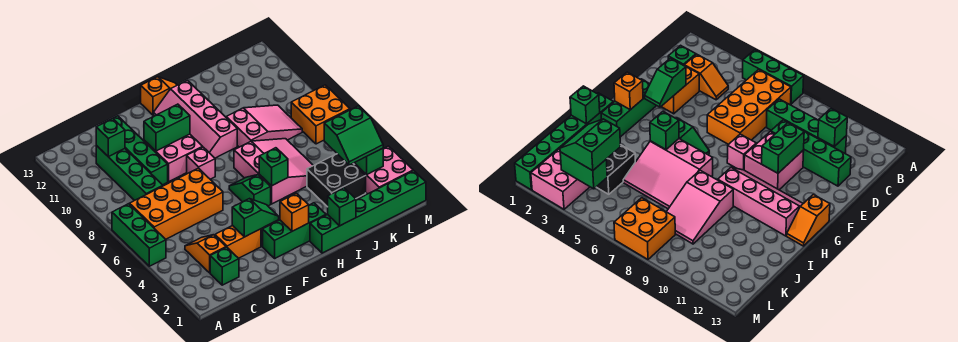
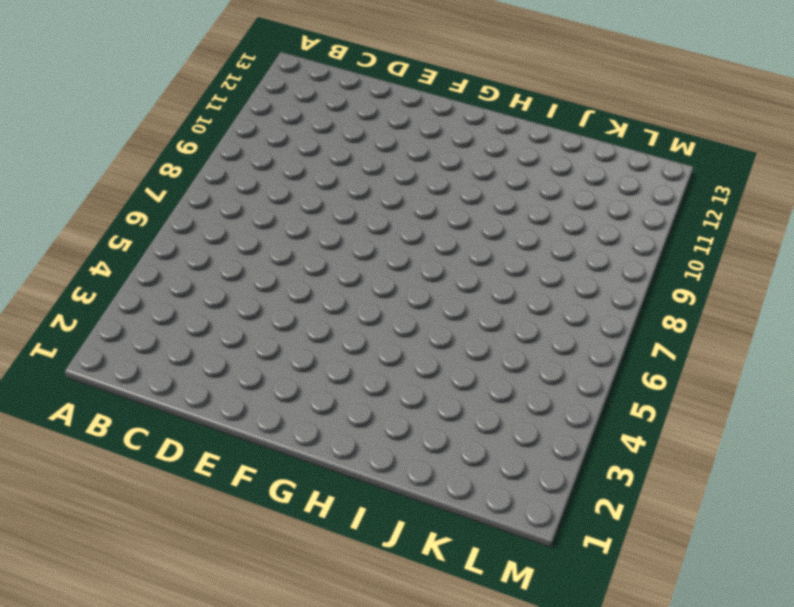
none -> green 1x3 brick [112,204,166,266]
none -> orange 2x4 brick [129,168,223,239]
none -> green 1x1 brick [210,247,239,285]

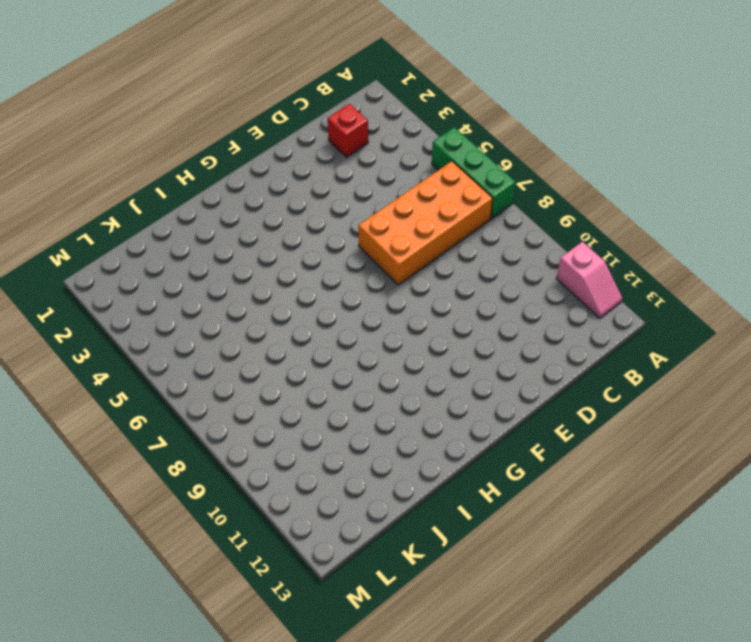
pink 1x2 slope [556,242,622,318] -> none
red 1x1 brick [328,104,368,157] -> green 1x1 brick [210,247,239,285]
none -> orange 1x2 slope [185,235,226,273]
none -> green 1x4 brick [96,145,163,201]
none -> orange 1x2 brick [215,226,261,258]

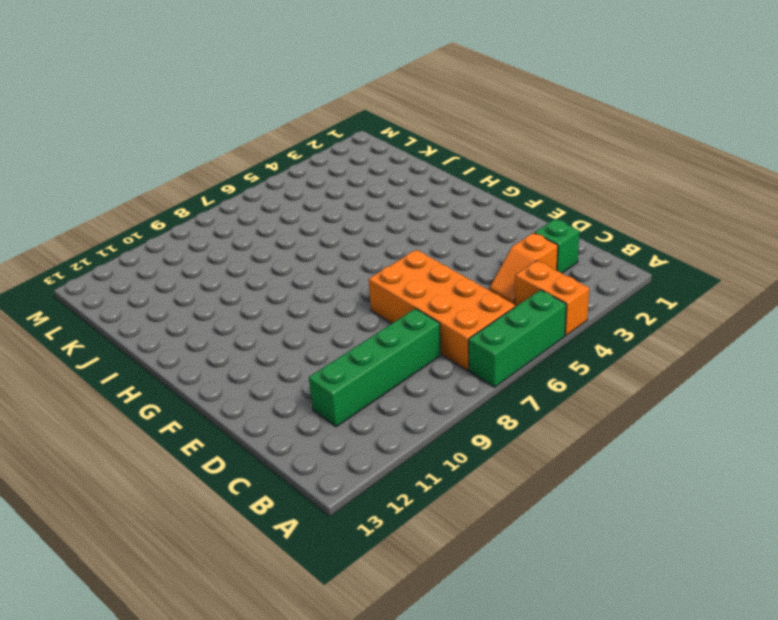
orange 1x2 brick [515,261,589,336] -> orange 1x2 brick moved to [215,226,261,258]
none -> green 1x4 brick [113,116,168,185]
none -> pink 2x2 brick [144,134,202,182]
none -> green 1x3 brick [263,203,326,258]

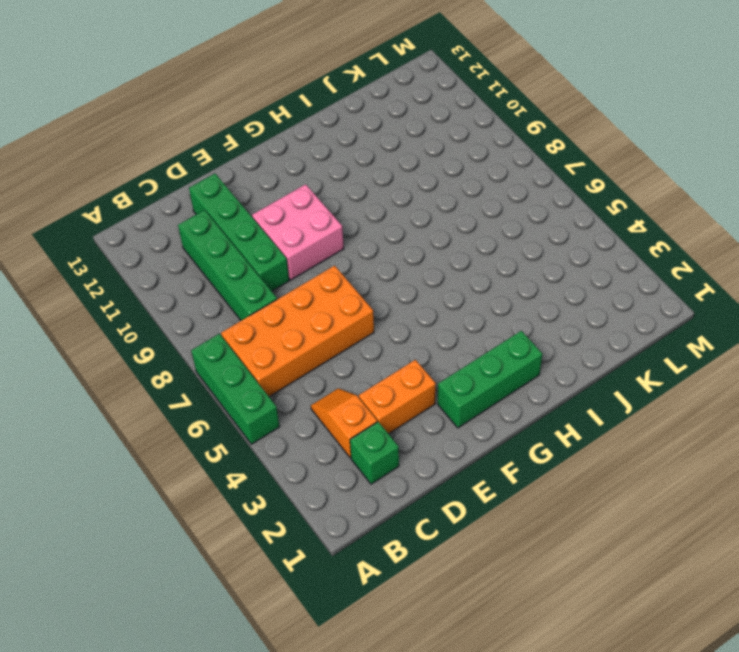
none -> pink 1x1 brick [187,147,215,179]
none -> green 1x2 slope [229,175,271,206]
none -> pink 2x4 slope [153,80,237,158]

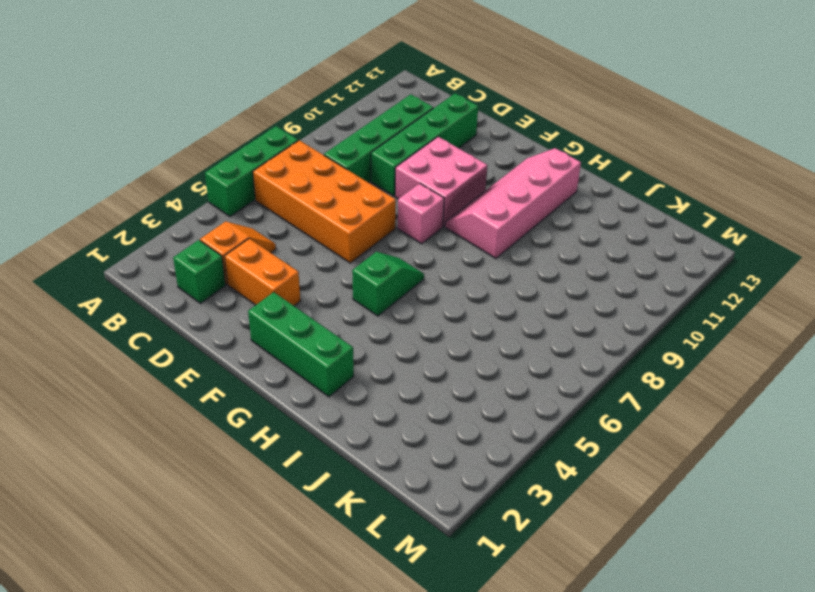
none -> orange 1x2 slope [141,77,177,115]
none -> green 1x6 brick [310,171,426,253]
none -> pink 3x3 slope [234,139,313,204]

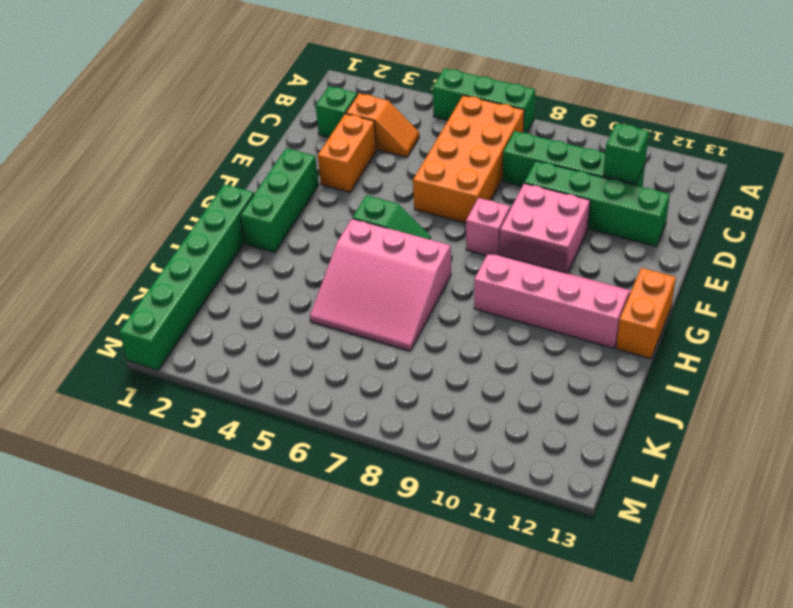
orange 1x2 brick [616,268,676,359] -> orange 1x2 slope [141,77,177,115]
none -> pink 2x3 slope [226,105,302,147]
none -> black 2x2 brick [307,154,366,207]
none -> pink 2x2 brick [355,146,413,194]

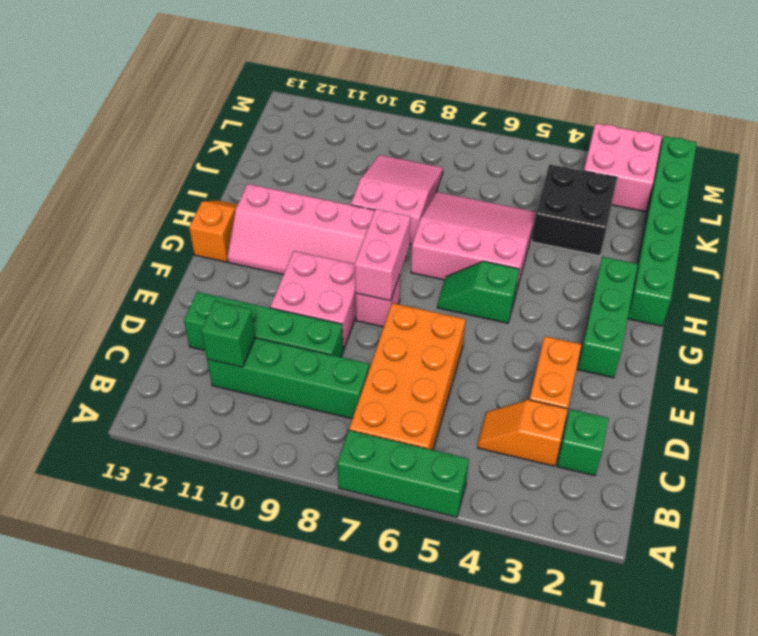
pink 1x2 brick [355,209,411,301] -> none
none -> orange 2x2 brick [291,85,350,144]
none -> green 1x2 slope [232,199,279,237]
none -> green 1x2 brick [144,104,190,151]

